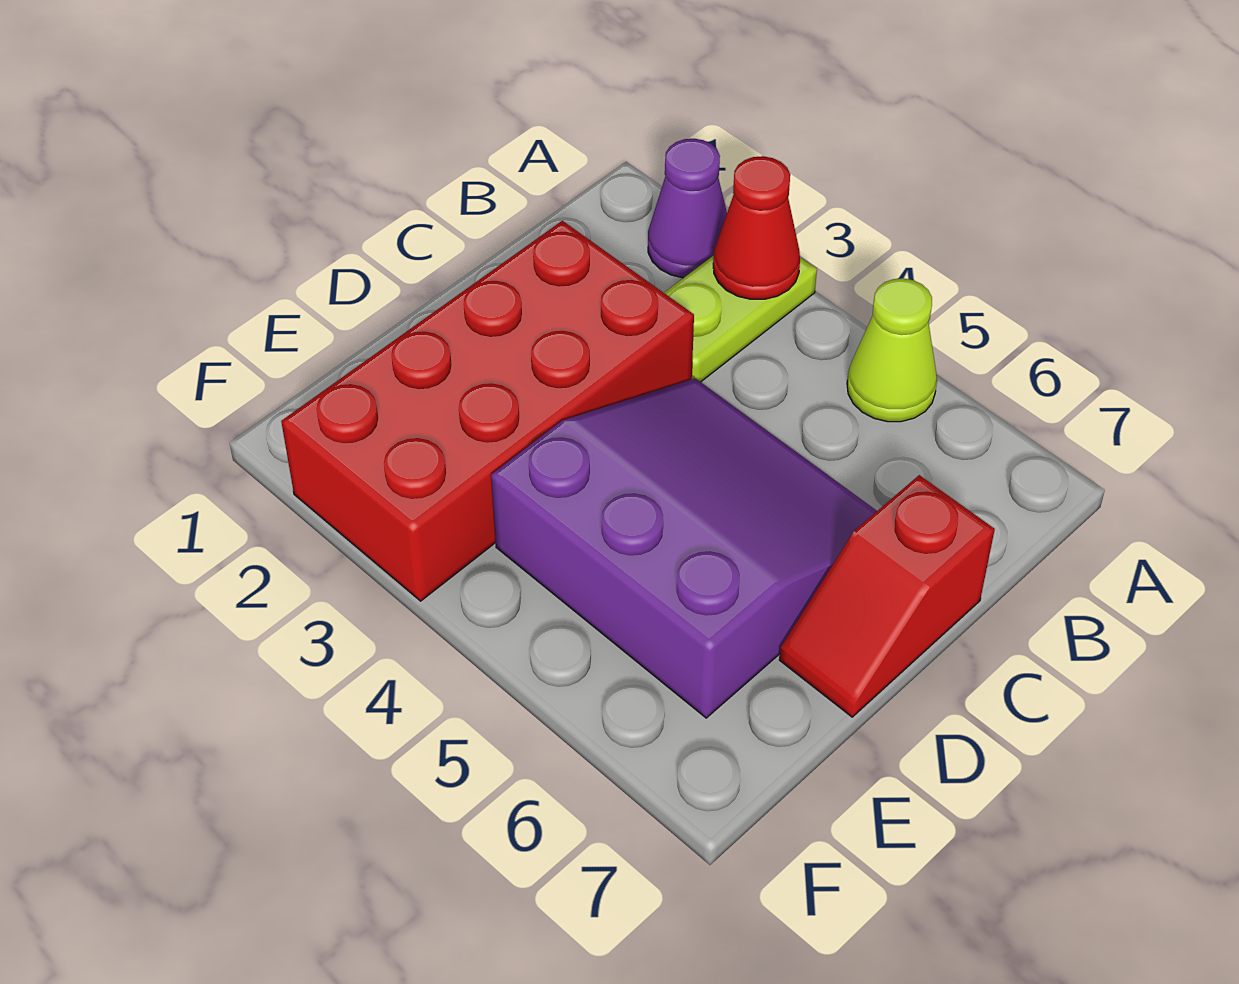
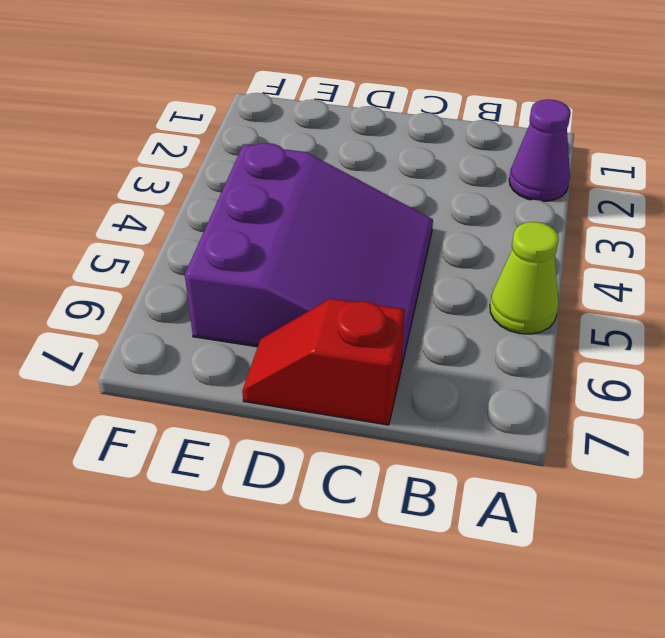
none -> lime 1x2 plate [664,255,817,382]
none -> red 2x4 brick [281,221,694,601]

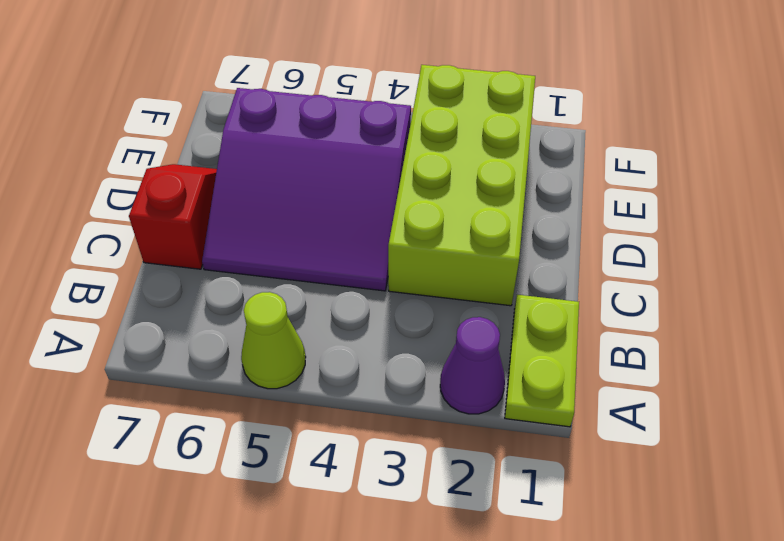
lime 1x2 plate [505,295,579,427] -> lime 1x2 plate moved to [664,255,817,382]
lime 2x4 brick [388,65,535,306] -> red 2x4 brick [281,221,694,601]
none -> red 1x1 cone [713,156,800,299]

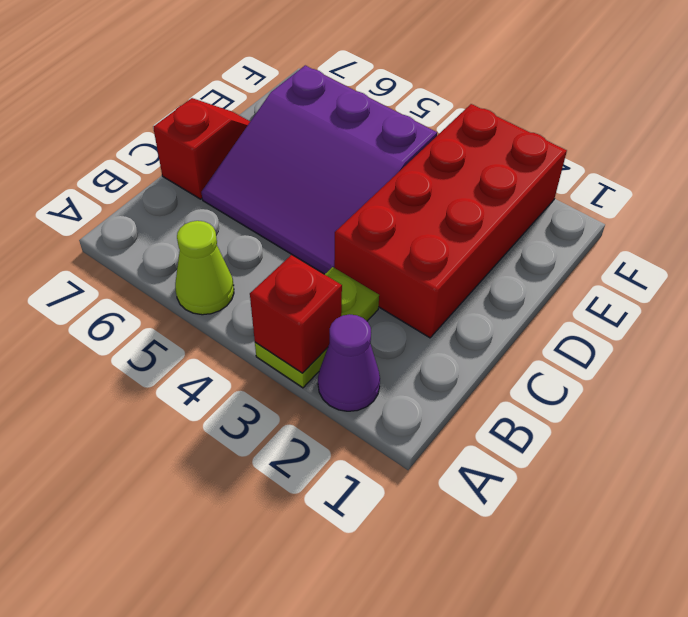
red 1x1 brick [250,255,342,373] -> red 1x1 cone [713,156,800,299]

